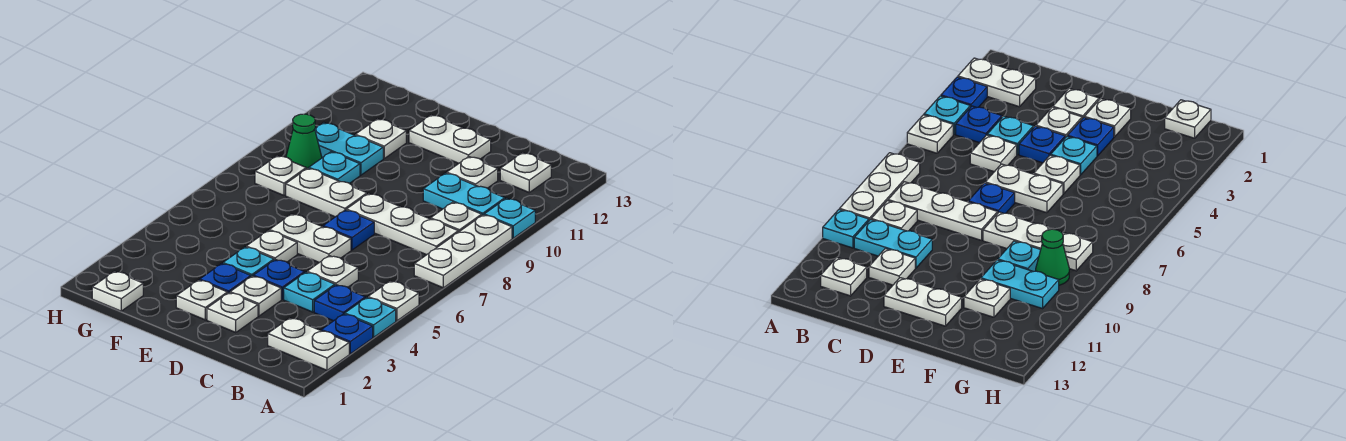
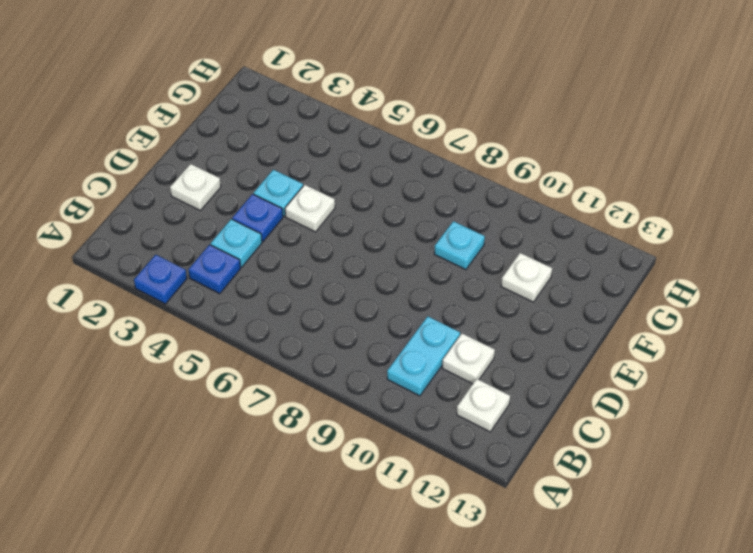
none -> white 1x2 plate [268,318,349,370]
none -> cyan 1x1 plate [345,298,396,337]
none -> white 1x1 plate [368,281,419,321]
none -> white 1x3 plate [414,215,512,288]

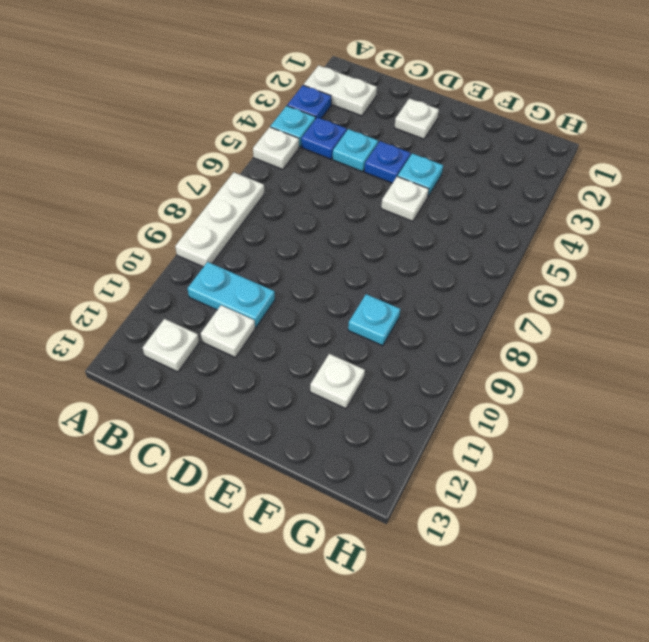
none -> cyan 1x1 plate [484,198,535,238]
none -> white 1x3 plate [346,193,458,255]
none -> white 1x1 plate [431,202,482,232]
none -> white 1x1 plate [307,256,358,287]

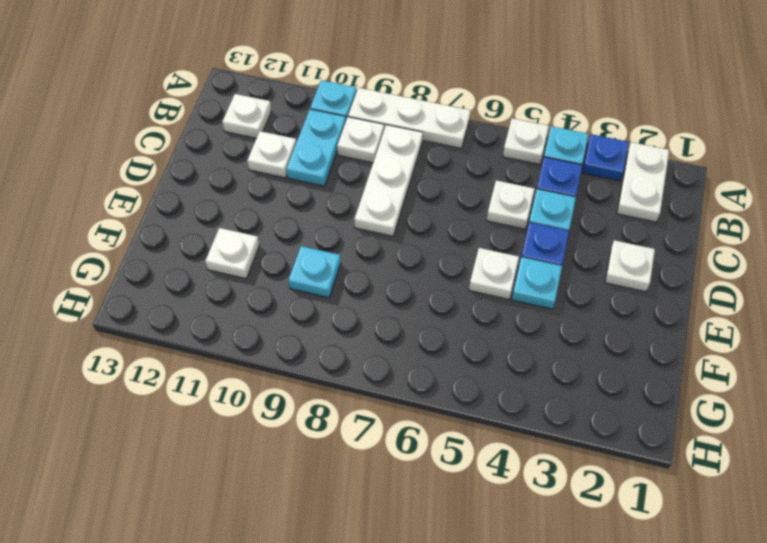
none -> white 1x1 plate [230,276,281,316]
none -> white 1x2 plate [269,214,351,262]
none -> blue 1x1 plate [323,210,374,250]
none -> white 1x2 plate [409,115,491,164]

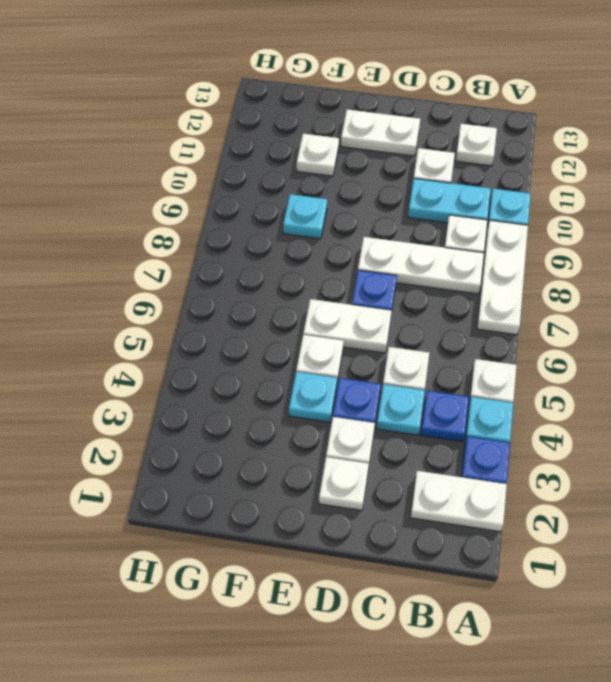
none -> white 1x1 plate [176,280,228,320]
none -> blue 1x1 plate [200,264,251,293]
none -> white 1x2 plate [286,168,367,217]
none -> cyan 1x2 plate [315,123,383,175]

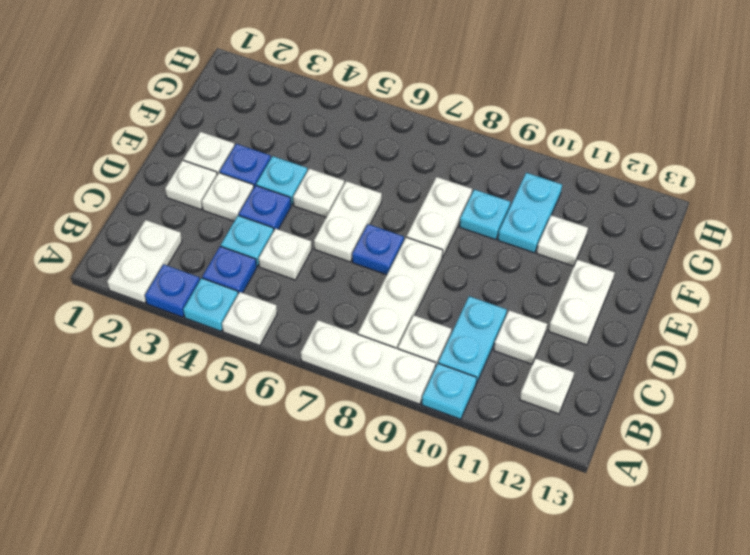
none -> white 1x1 plate [92,271,143,311]
none -> white 1x1 plate [255,156,306,195]
none -> green 1x1 cone [286,114,322,169]

